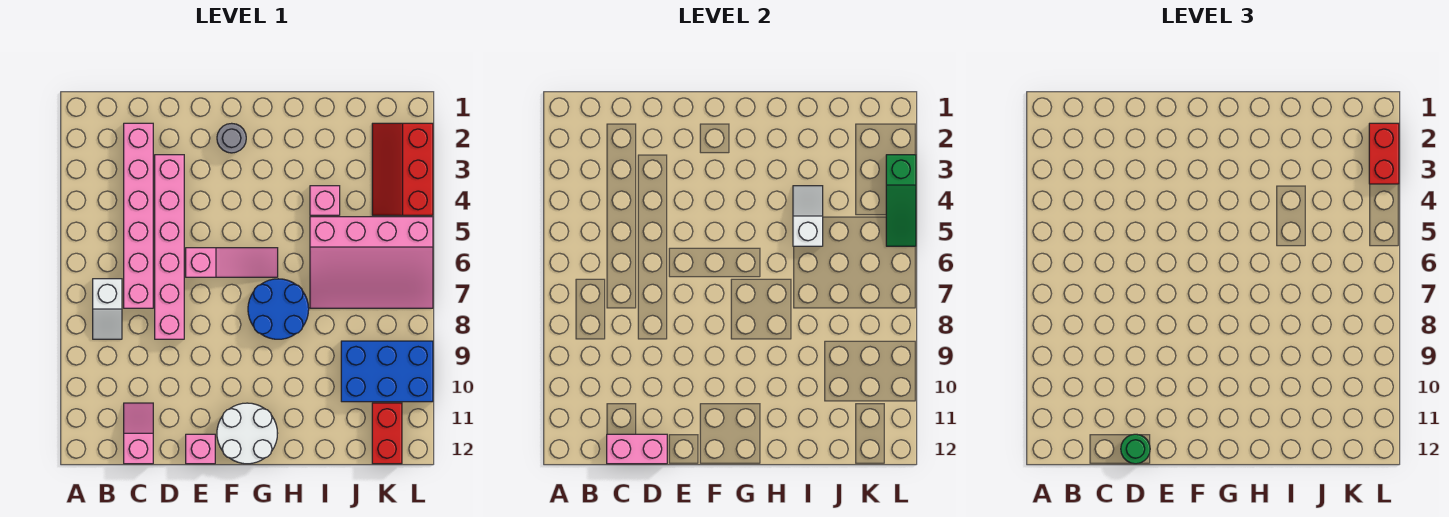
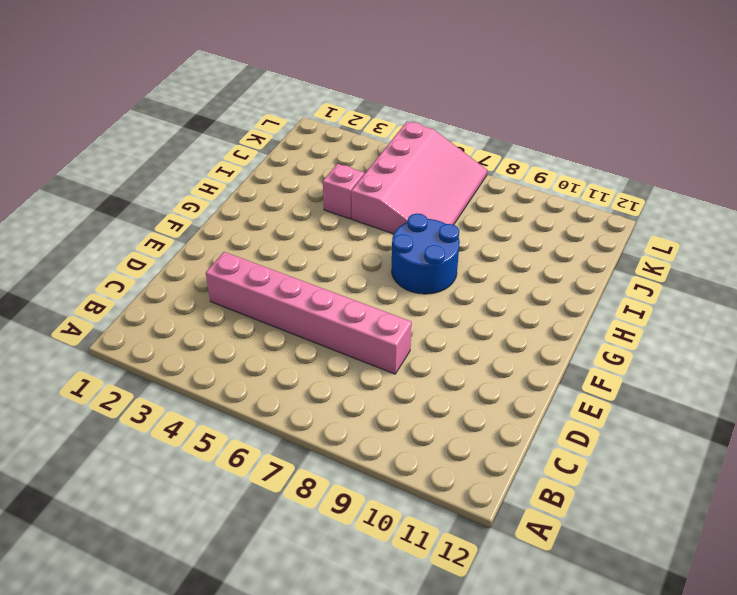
none -> white 1x2 slope [93,279,122,339]
none -> pink 1x6 brick [124,123,153,308]
none -> pink 1x2 slope [124,403,153,464]

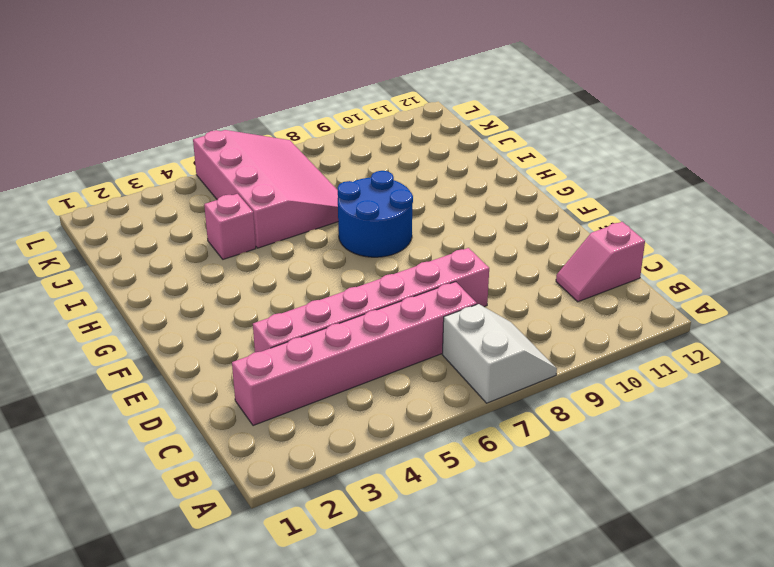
white 2x2 slope [442,304,557,403] -> white 1x2 slope [93,279,122,339]
none -> pink 1x3 slope [186,248,278,277]
none -> pink 1x1 brick [186,434,215,464]
none -> grey 1x1 round brick [217,123,246,153]

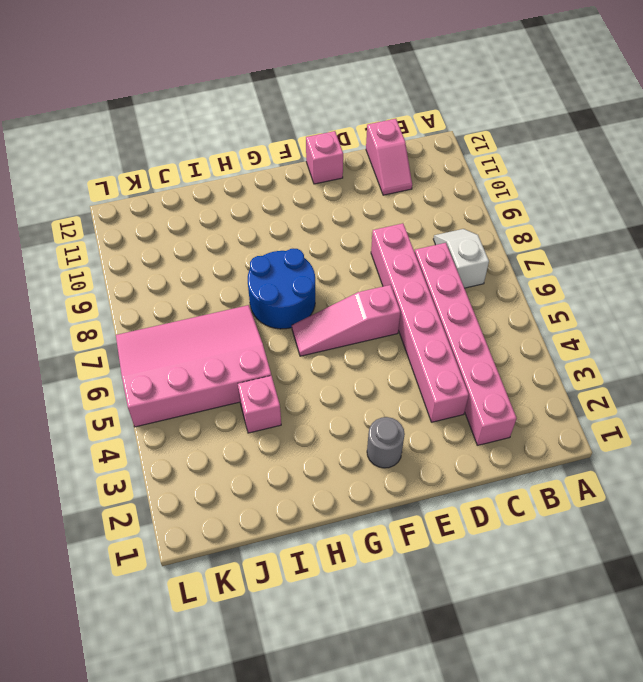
none -> white 2x2 round brick [217,403,278,464]
none -> blue 2x3 brick [341,341,433,402]
none -> red 2x3 slope [372,123,433,215]

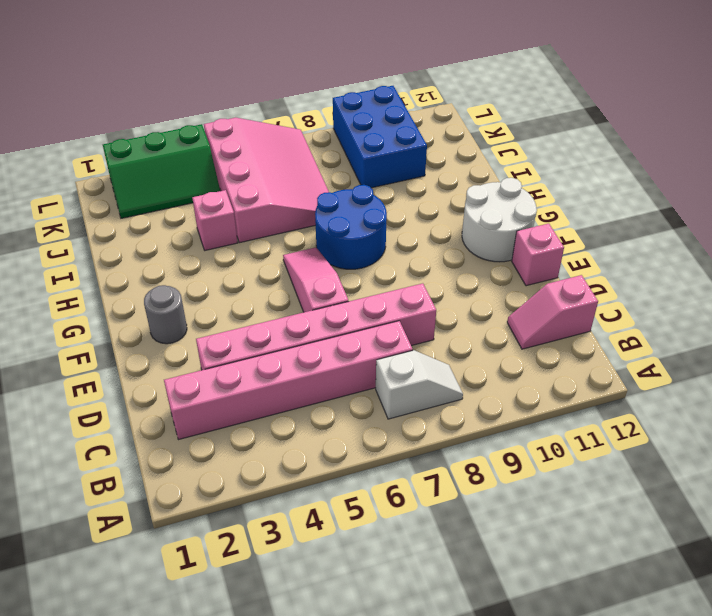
green 2x3 slope [103,124,220,218] -> red 2x3 slope [372,123,433,215]
none -> red 1x2 brick [372,403,402,464]
none -> pink 1x2 brick [607,434,667,464]
none -> white 1x2 slope [793,186,823,246]

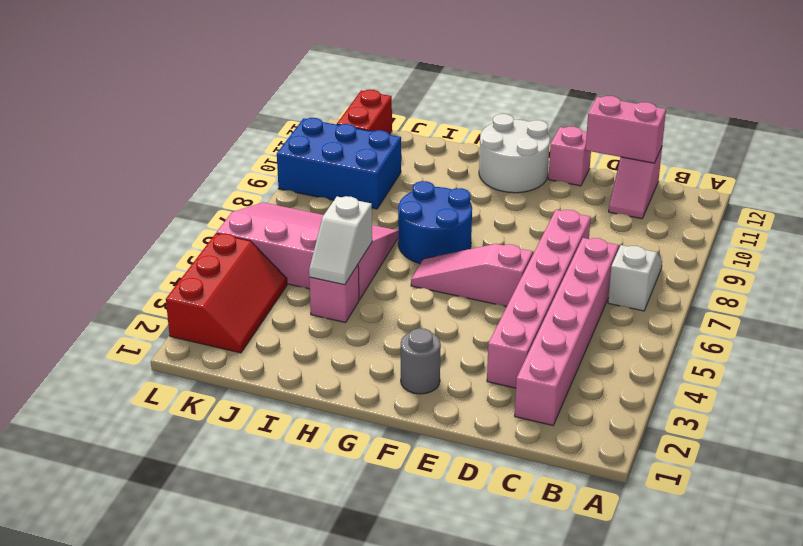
none -> green 1x3 slope [886,155,916,246]
none -> green 1x1 round brick [1121,434,1150,464]
none -> red 1x2 brick [1369,123,1399,184]

